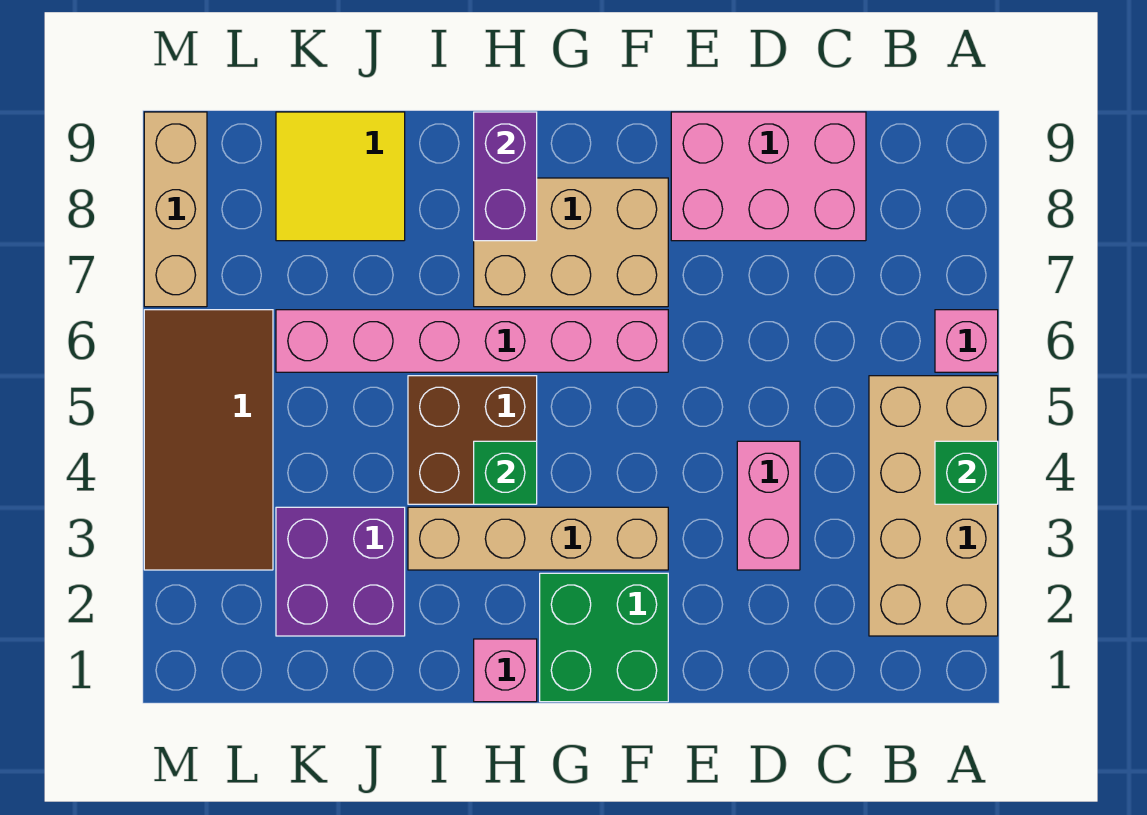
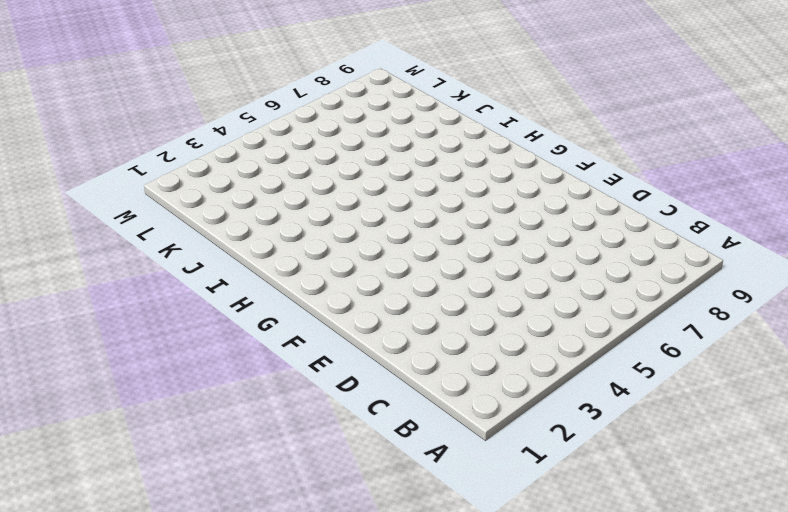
none -> tan 2x4 brick [869,376,998,636]
none -> pink 1x1 brick [935,310,998,372]
none -> pink 2x3 brick [671,112,866,241]

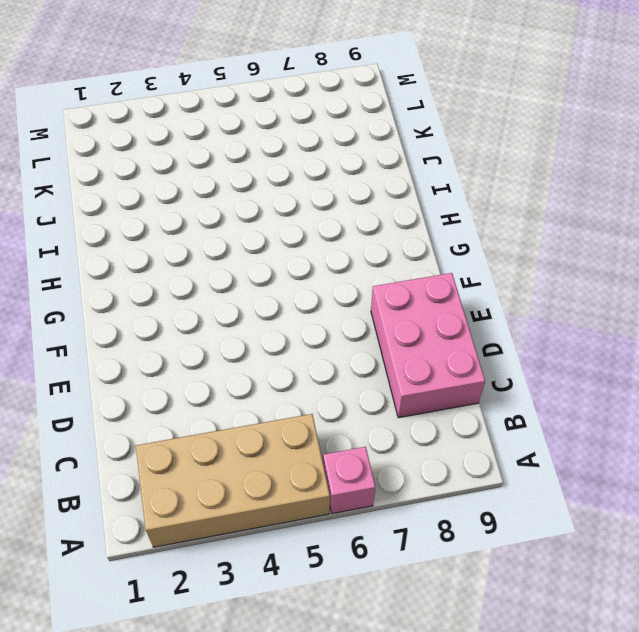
none -> pink 1x2 brick [737,441,800,570]
none -> green 2x2 brick [540,573,668,702]
none -> tan 1x4 brick [408,507,668,570]

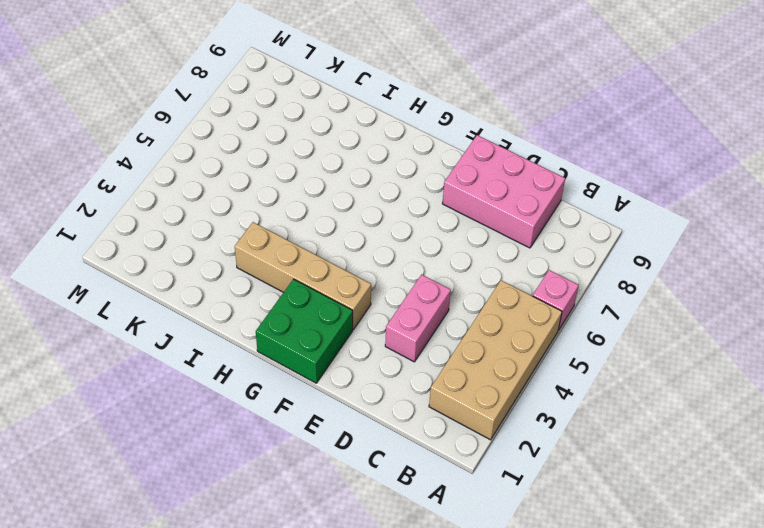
none -> pink 1x6 brick [276,310,668,372]
none -> tan 2x3 brick [474,178,668,307]
none -> pink 1x1 brick [474,639,537,702]

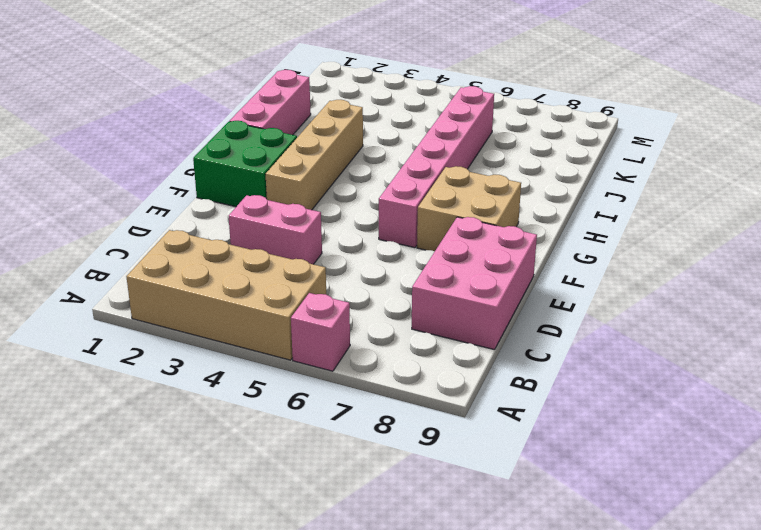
tan 2x2 brick [417,166,521,251] -> tan 2x3 brick [474,178,668,307]
pink 1x3 brick [230,70,311,135] -> pink 1x1 brick [474,639,537,702]
none -> brown 2x2 brick [408,376,537,504]
none -> purple 2x2 brick [276,507,405,636]
none -> yellow 2x2 tile [276,112,405,241]

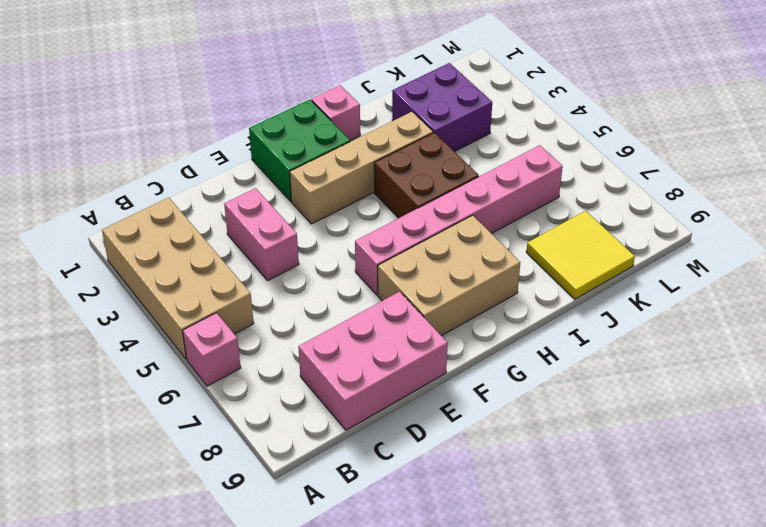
none -> brown 2x4 tile [144,310,273,570]
none -> tan 1x3 brick [144,112,207,307]
none -> green 1x1 brick [935,441,998,504]

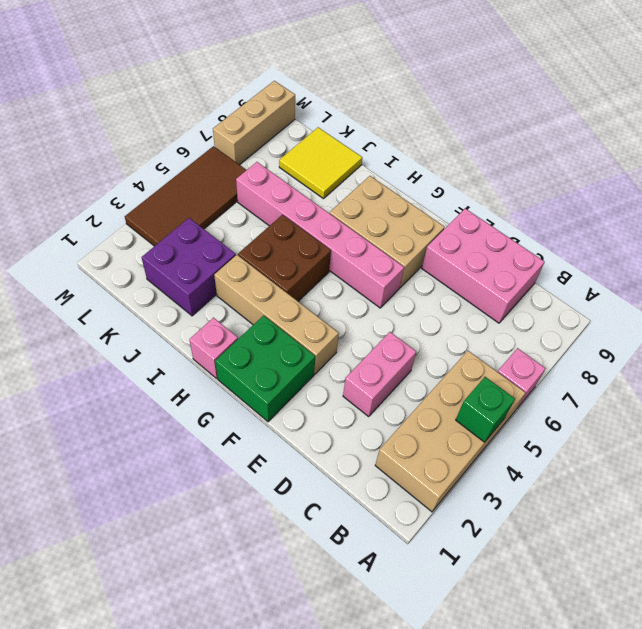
none -> green 1x1 brick [474,441,537,504]
none -> purple 1x2 brick [474,112,537,241]

